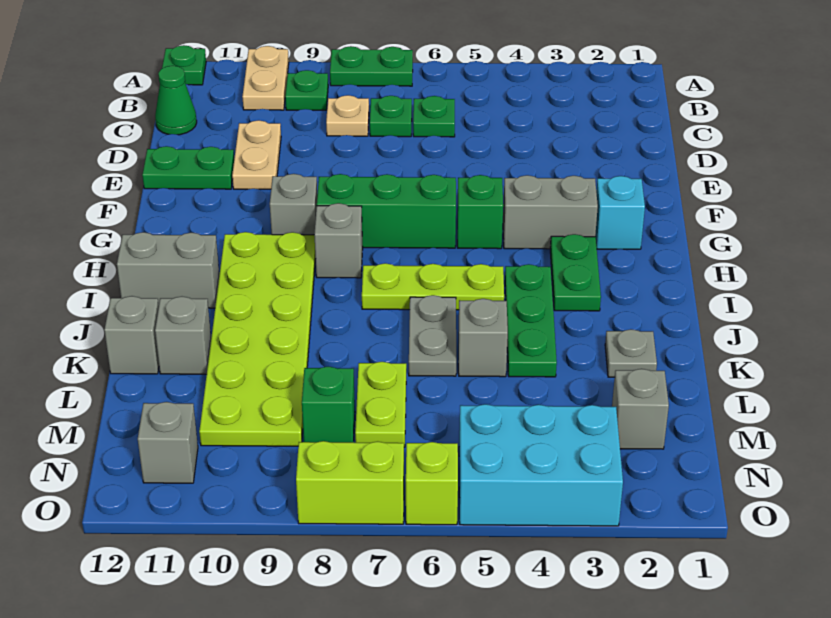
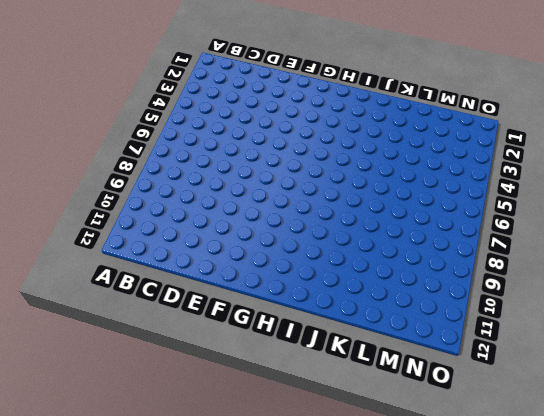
none -> green 1x2 plate [330,46,413,86]
none -> tan 1x2 plate [242,46,289,110]
none -> green 1x1 plate [162,45,206,85]
none -> green 1x1 plate [285,70,328,110]

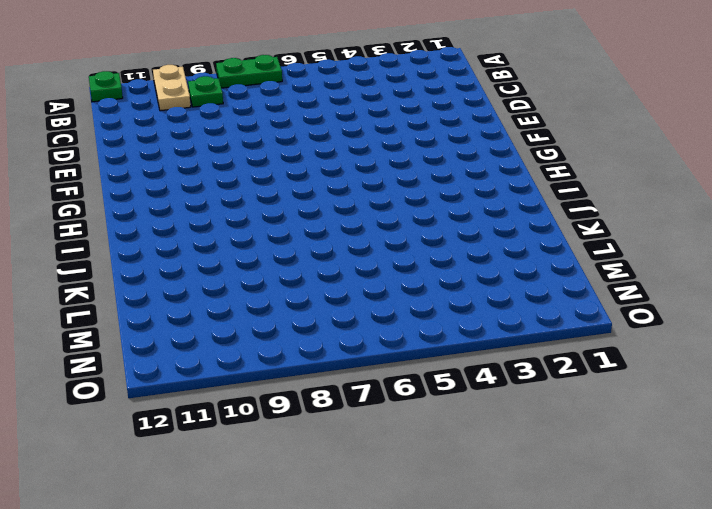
none -> green 1x1 plate [413,96,455,137]
none -> green 1x1 plate [370,96,412,137]
none -> tan 1x1 plate [326,95,369,136]
none -> green 1x1 cone [155,66,197,135]

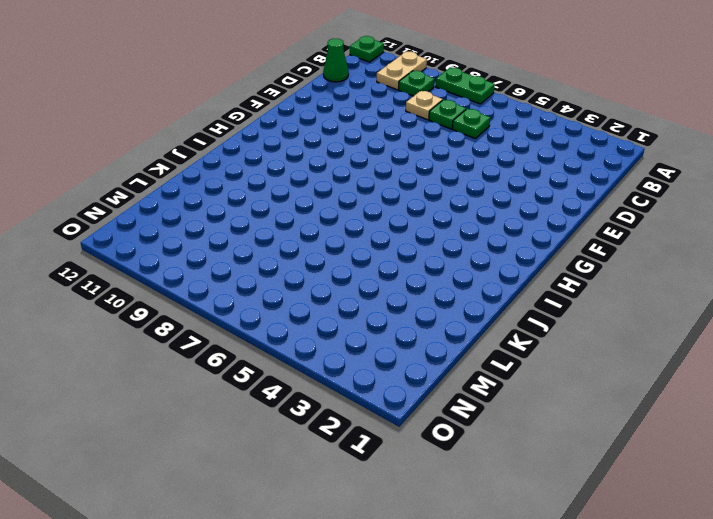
none -> tan 1x2 plate [232,120,281,189]
none -> green 1x2 plate [142,146,234,189]
none -> cyan 1x1 brick [595,176,645,249]
none -> grey 1x2 brick [503,175,598,249]

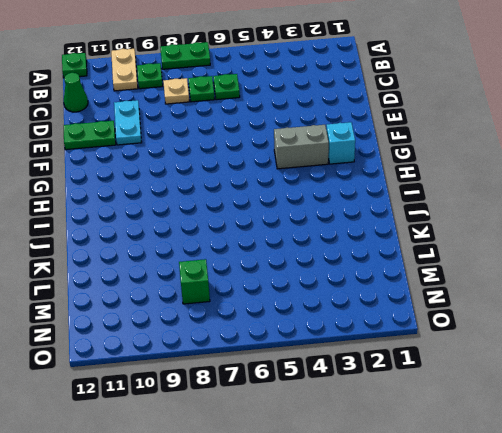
cyan 1x2 plate [114,100,142,145] -> tan 1x2 plate [232,120,281,189]
none -> green 1x1 brick [457,175,503,249]
none -> green 1x3 brick [317,174,456,248]
none -> grey 1x1 brick [270,174,317,235]
none -> green 1x2 plate [550,234,601,311]

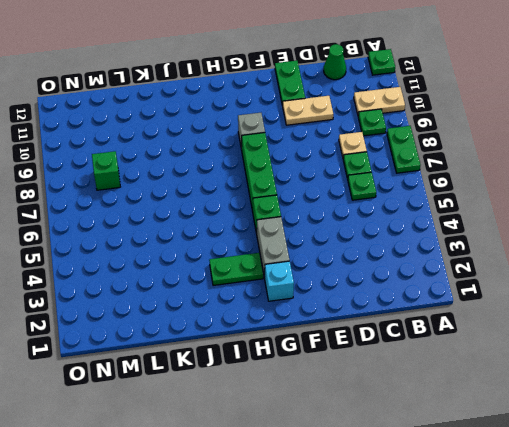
none -> grey 1x1 brick [314,203,363,278]
none -> lime 2x6 plate [199,232,316,446]
none -> green 1x3 plate [505,264,557,377]
none -> lime 1x3 plate [362,263,504,310]

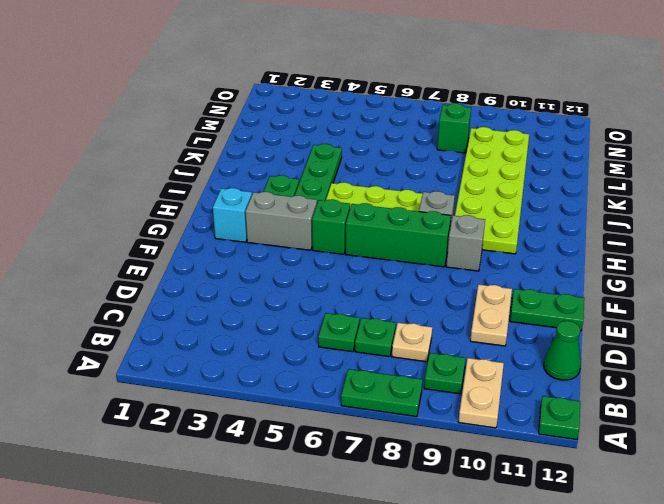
none -> grey 1x2 brick [117,232,219,308]
none -> grey 1x2 plate [409,295,456,376]
none -> grey 1x1 plate [605,329,657,377]
none -> grey 1x1 brick [458,299,508,377]

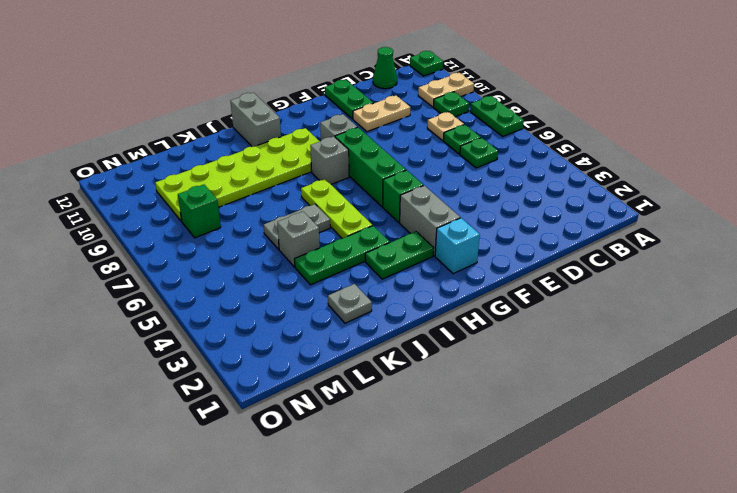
none -> grey 1x1 brick [155,297,211,374]
none -> grey 1x1 brick [104,296,159,374]
none -> lime 1x2 plate [355,362,406,447]
none -> grey 1x1 brick [612,369,669,449]

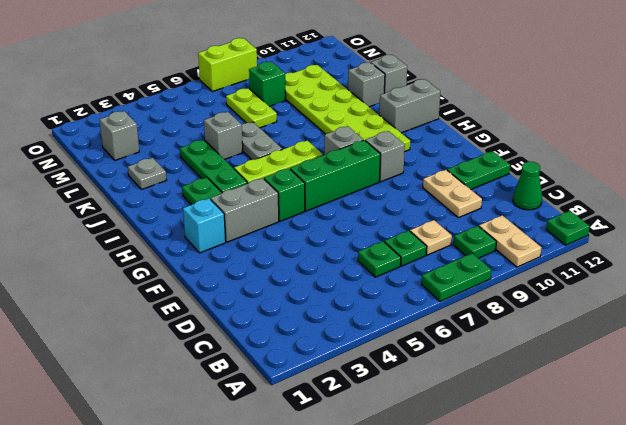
none -> cyan 2x3 brick [459,404,623,526]
none -> grey 1x1 brick [138,402,198,483]
none -> lime 1x1 brick [406,442,458,525]

